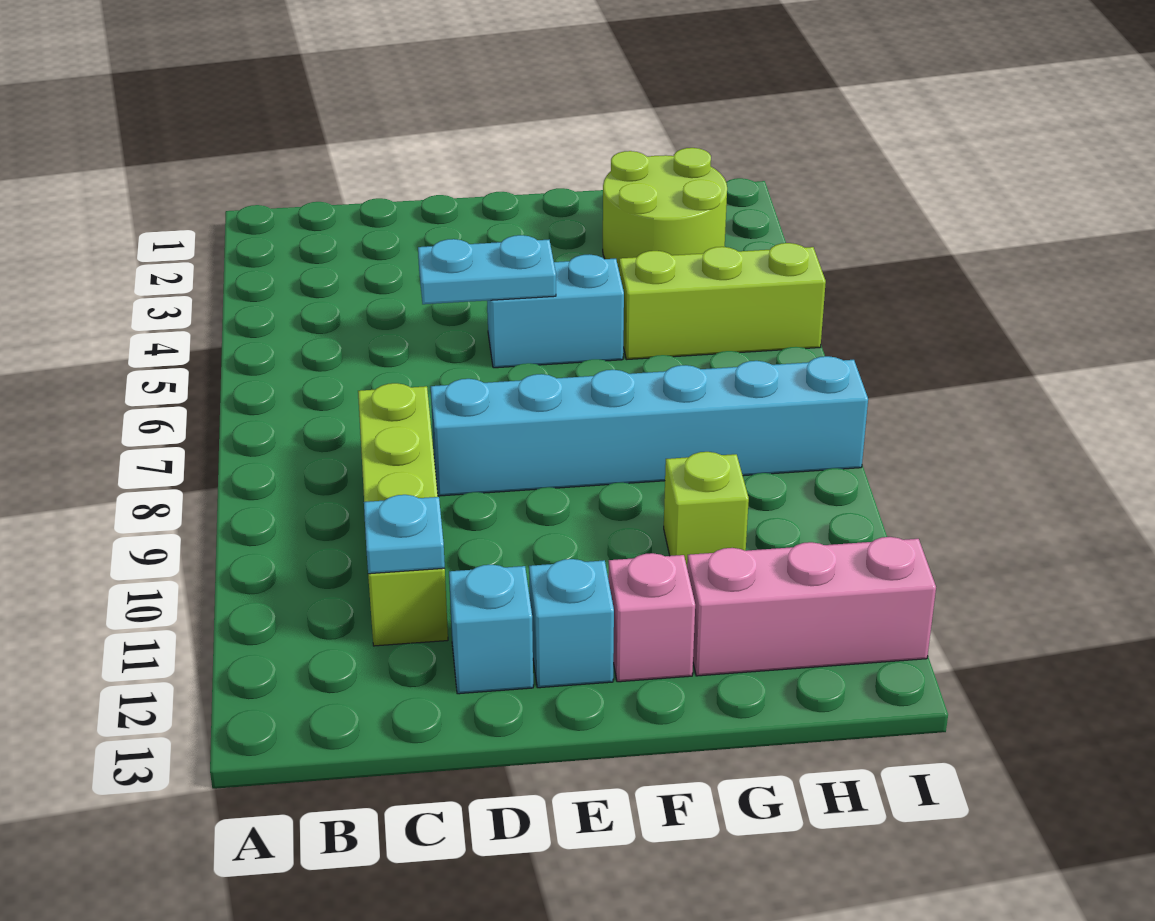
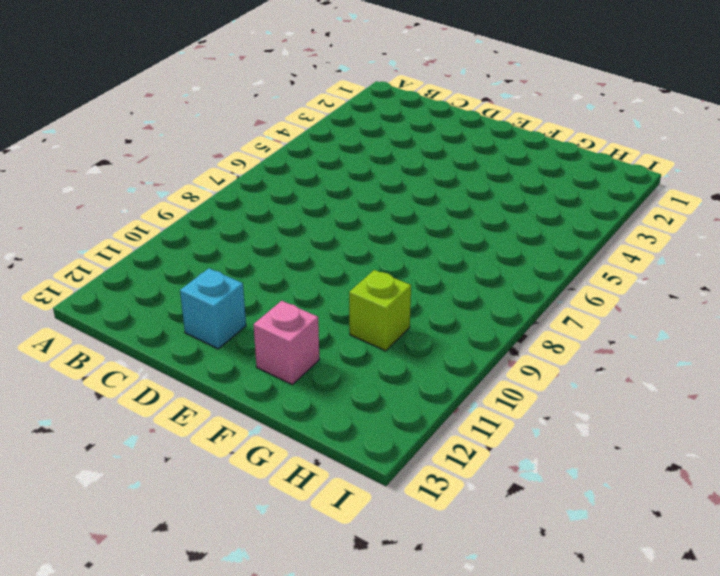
none -> lime 1x4 brick [358,383,448,646]
none -> cyan 1x6 brick [431,356,868,496]
none -> cyan 1x2 brick [487,254,624,368]

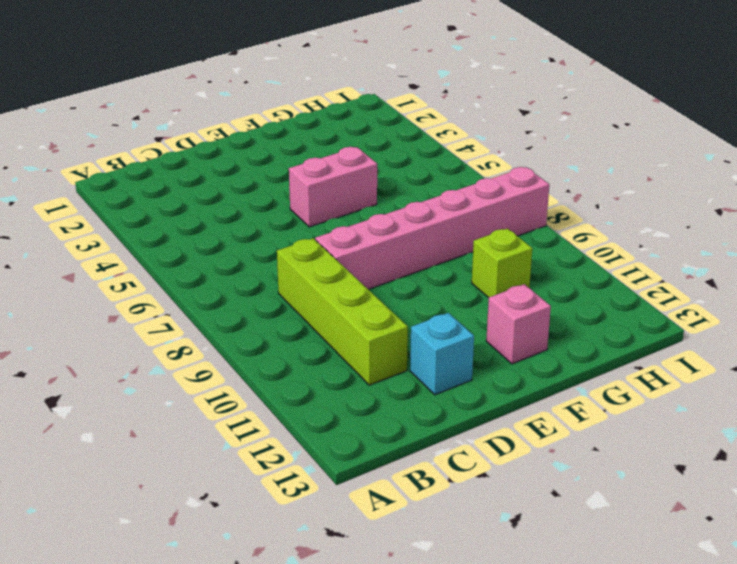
pink 1x6 brick [315,167,549,289] -> cyan 1x6 brick [431,356,868,496]
pink 1x2 brick [289,147,377,227] -> cyan 1x2 brick [487,254,624,368]
none -> cyan 1x1 brick [529,559,614,688]
none -> lime 2x2 round brick [603,148,727,269]
none -> lime 1x3 brick [619,243,826,360]

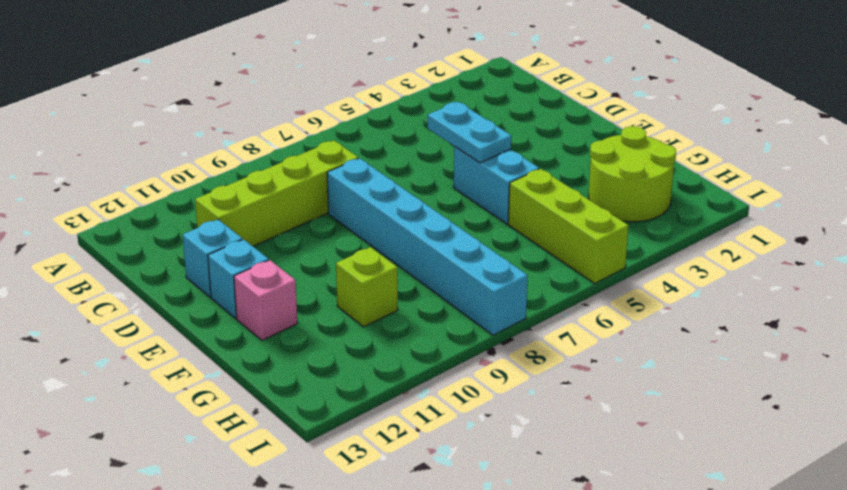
none -> pink 1x3 brick [687,537,936,676]
none -> cyan 1x1 plate [364,495,445,574]

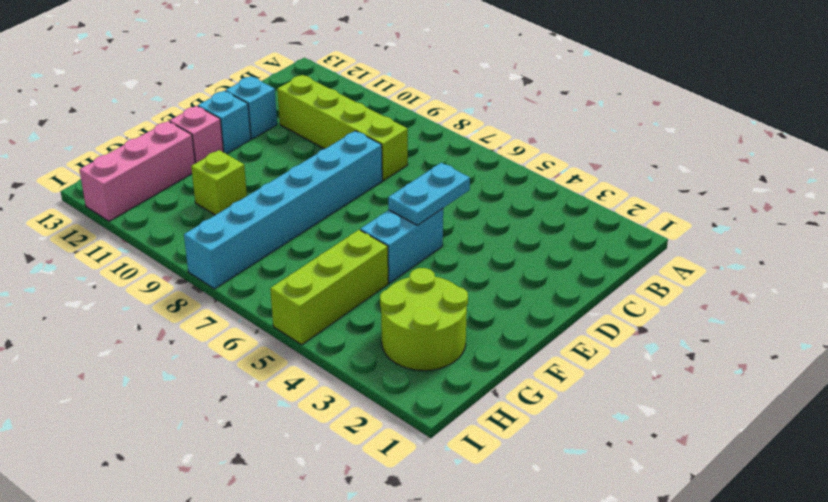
none -> cyan 1x1 plate [364,495,445,574]

